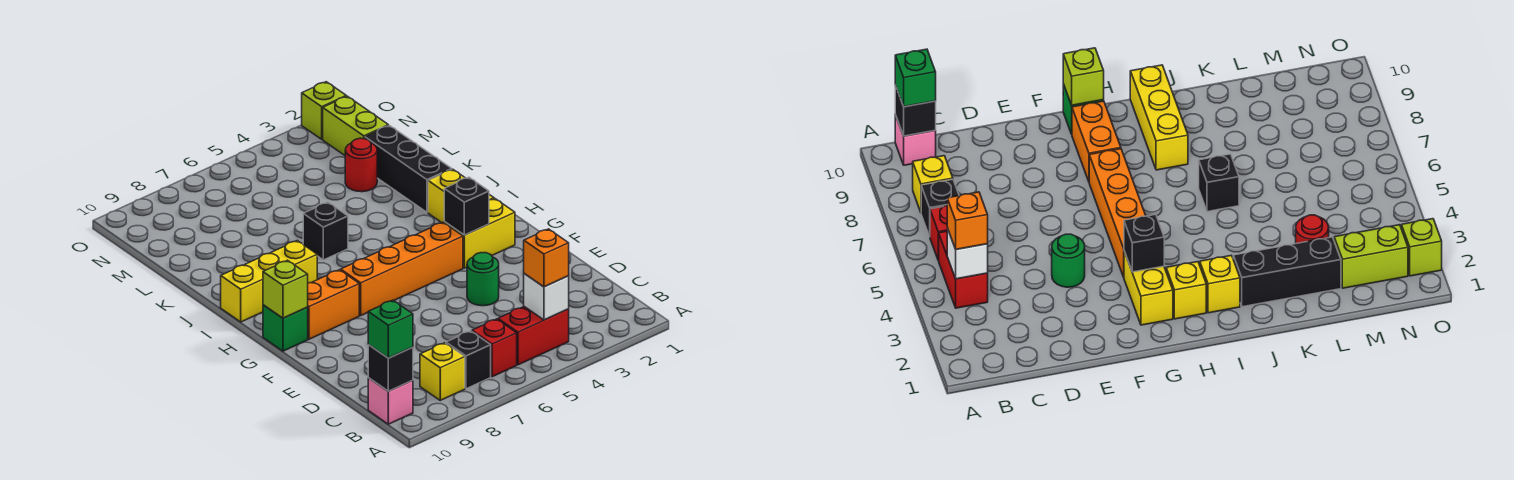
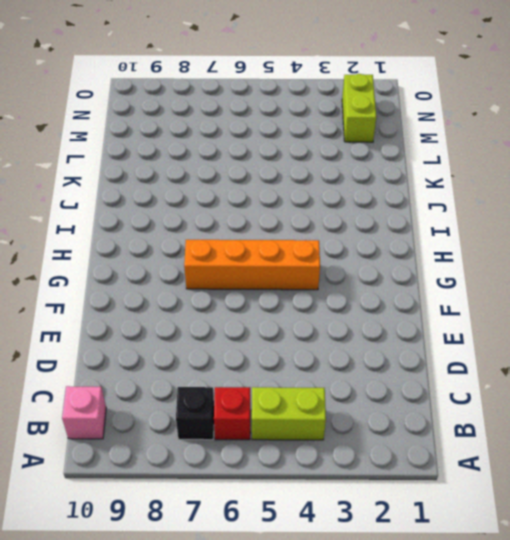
lime 1x2 brick [252,387,326,440] -> red 1x2 brick [498,307,569,365]
none -> yellow 1x1 brick [420,343,465,400]
none -> green 1x1 round brick [467,253,499,306]
none -> yellow 1x2 brick [444,199,515,268]

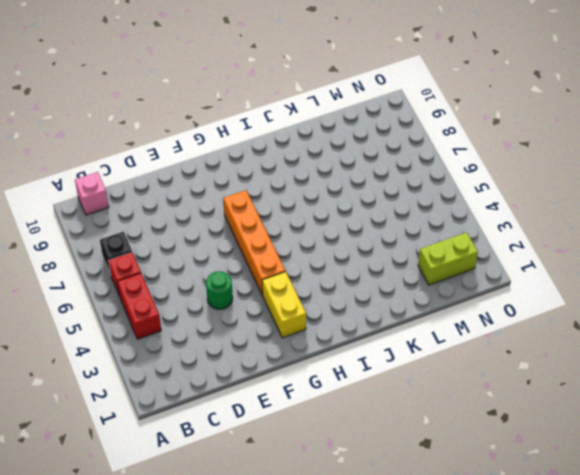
none -> yellow 1x1 brick [420,343,465,400]
none -> orange 1x2 brick [307,270,359,339]
none -> green 1x1 brick [263,305,308,351]

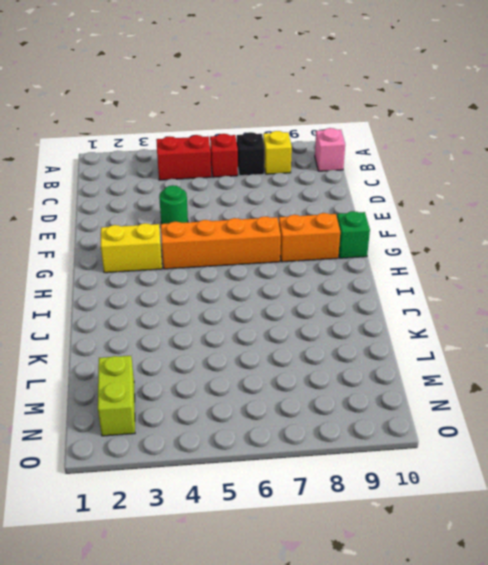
none -> yellow 1x1 brick [1166,262,1206,319]
none -> yellow 1x1 brick [428,169,465,223]
none -> yellow 1x3 brick [221,241,318,322]

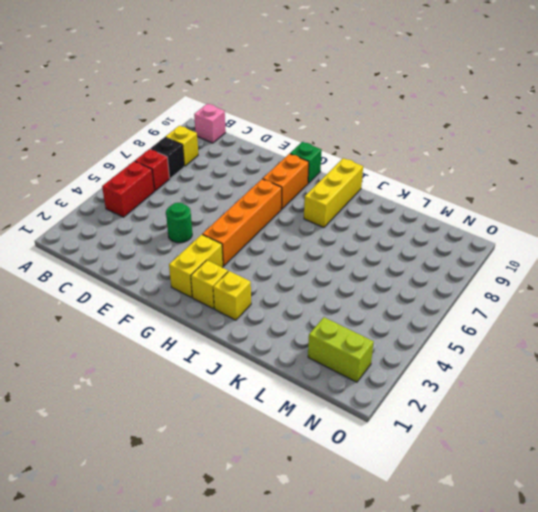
none -> black 1x3 brick [365,126,452,212]
none -> black 1x1 brick [303,202,348,260]
none -> red 1x1 round brick [345,138,377,192]

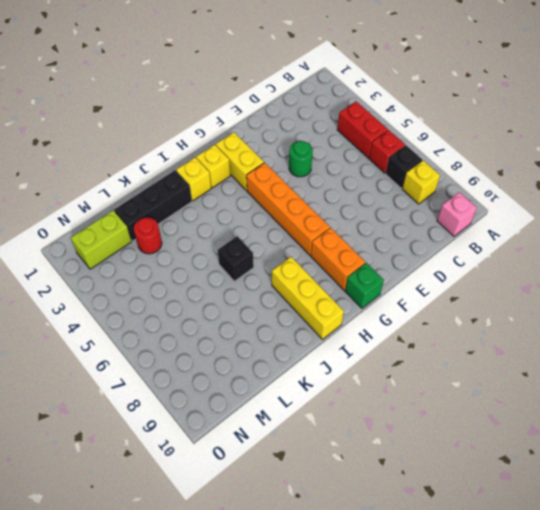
none -> lime 1x1 brick [302,82,346,139]
none -> white 1x1 brick [524,274,569,320]
none -> black 1x1 brick [368,345,413,391]

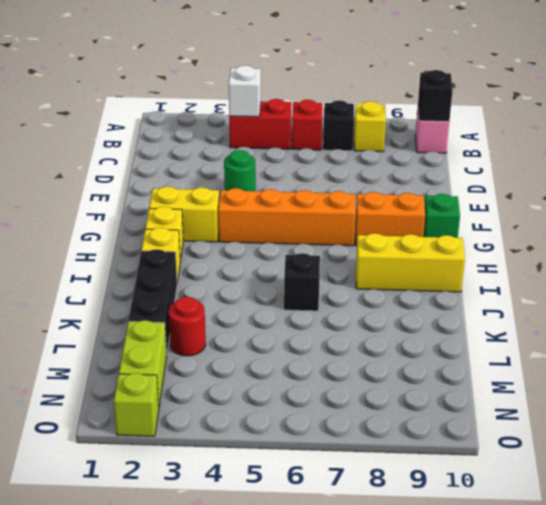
none -> black 1x1 brick [444,177,489,235]
none -> lime 1x1 brick [263,260,308,318]
none -> orange 1x1 brick [524,229,569,287]

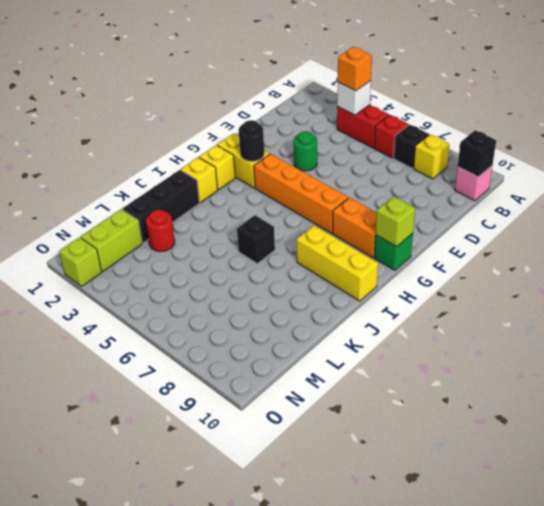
black 1x1 round brick [239,120,264,161] -> black 1x1 brick [444,177,489,235]
none -> green 1x1 brick [368,300,413,358]

